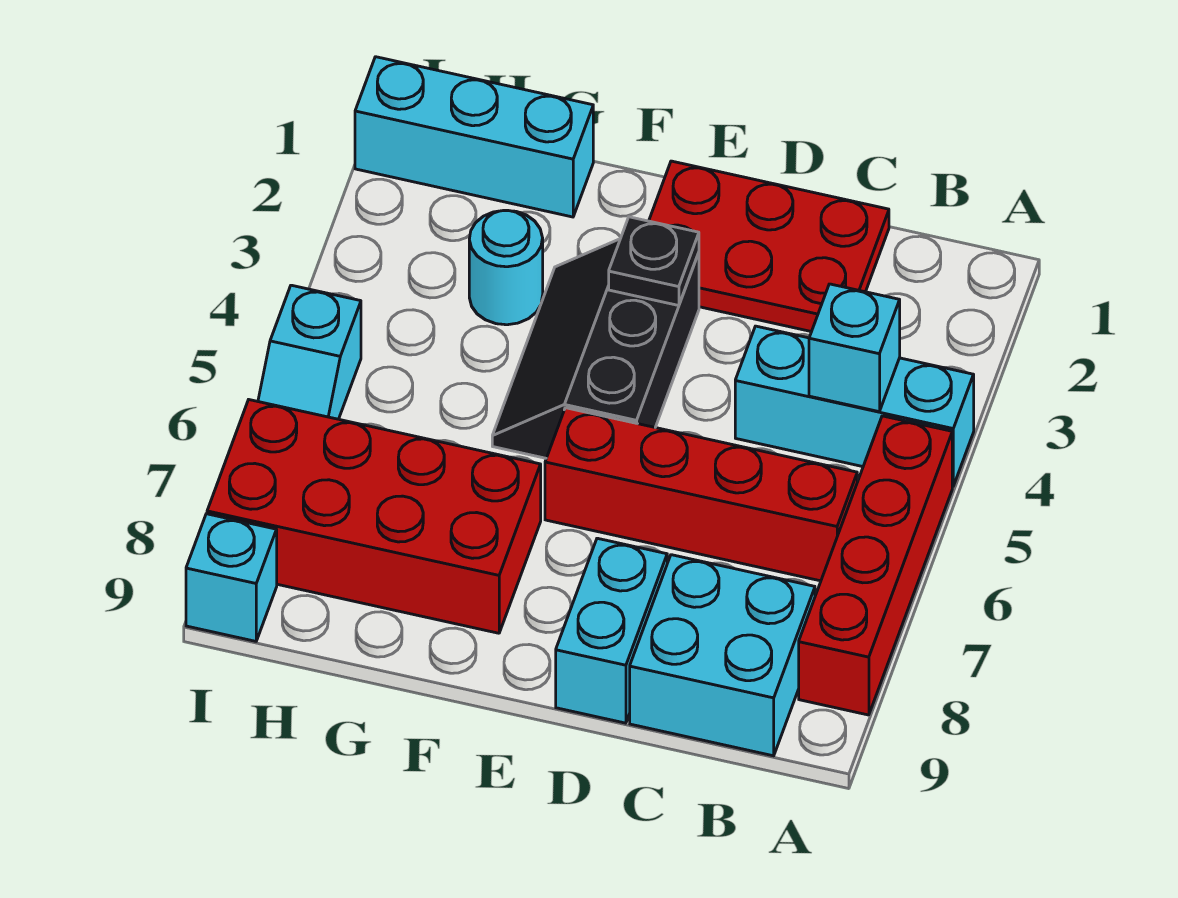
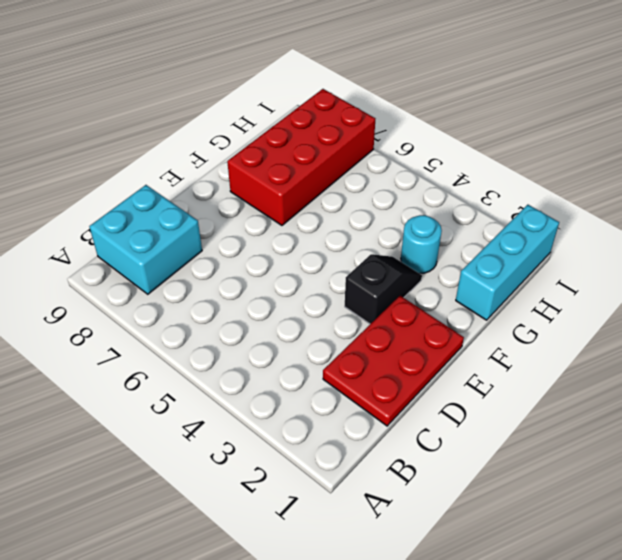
black 1x2 slope [345,254,422,324] -> black 2x3 slope [492,239,699,458]
none -> cyan 1x3 brick [735,326,974,486]
none -> red 1x4 brick [799,416,952,715]
none -> red 1x4 brick [545,408,857,581]

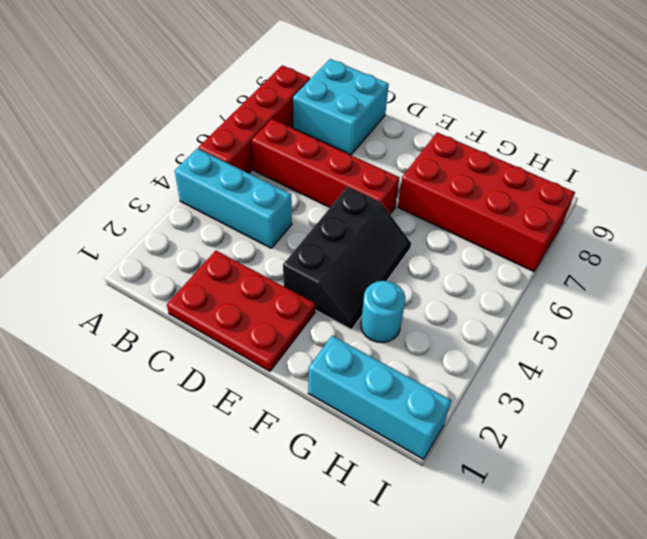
none -> cyan 1x2 brick [556,538,667,723]
none -> cyan 1x2 slope [258,285,361,419]
none -> cyan 1x1 brick [186,514,277,641]

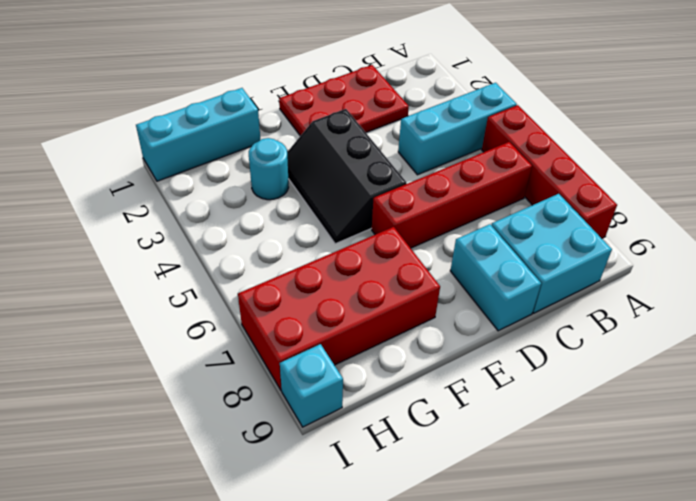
none -> cyan 1x2 slope [258,285,361,419]
none -> cyan 1x1 brick [809,284,900,412]
none -> black 1x1 plate [609,217,699,306]

